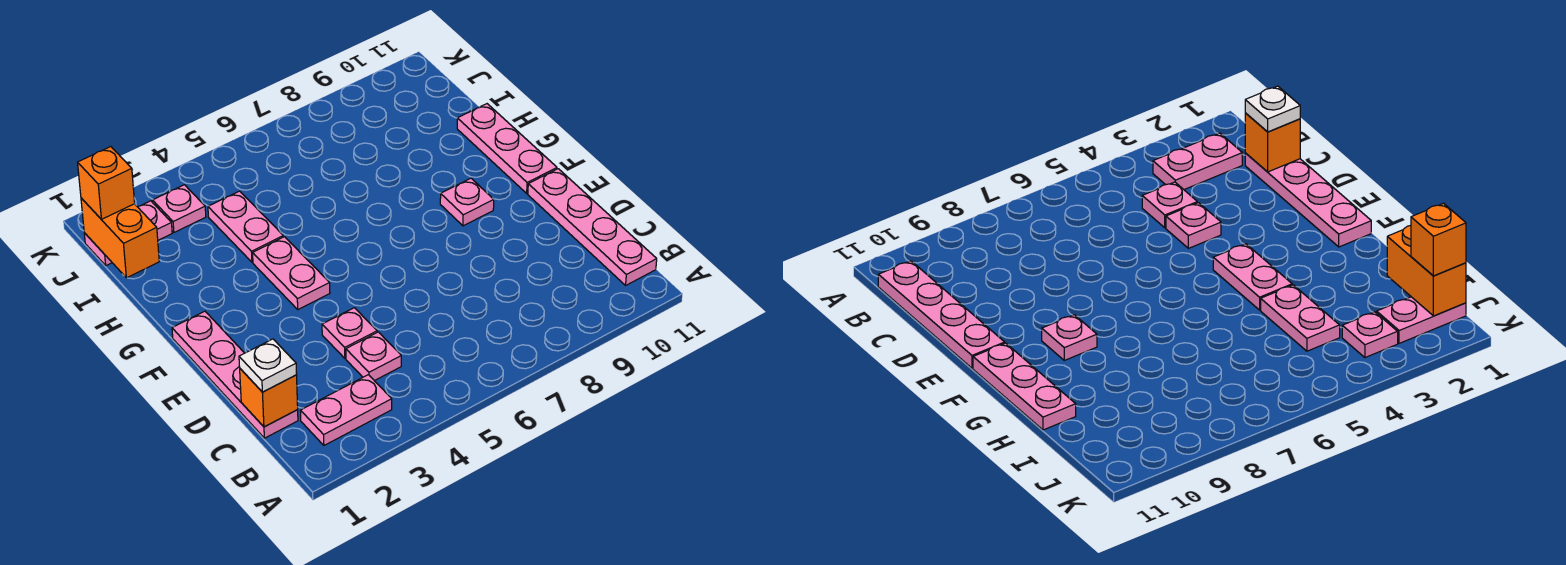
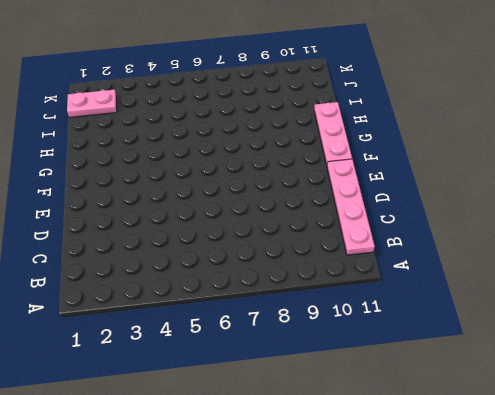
none -> pink 1x2 plate [300,375,392,445]
none -> pink 1x4 plate [172,311,298,438]
none -> pink 1x1 plate [346,332,401,381]

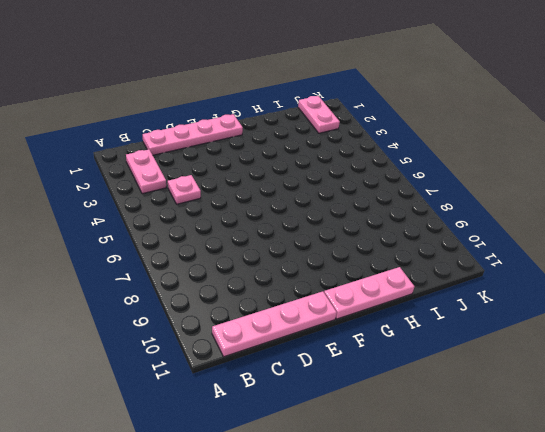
none -> pink 1x1 plate [322,308,377,358]
none -> pink 1x2 plate [253,237,330,309]
none -> pink 1x1 plate [440,178,494,226]

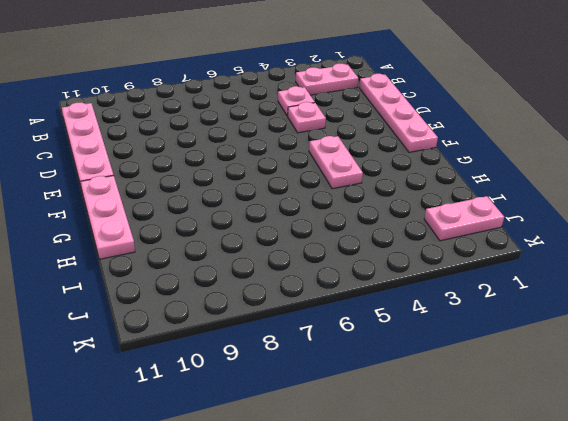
none -> pink 1x1 plate [440,178,494,226]
none -> pink 1x2 plate [208,191,283,262]
none -> pink 1x1 plate [152,185,206,232]

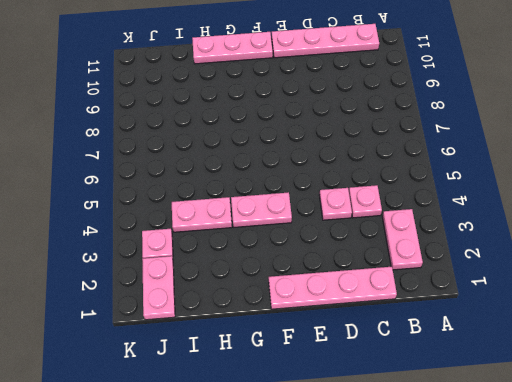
none -> pink 1x1 plate [440,178,494,226]
none -> orange 1x1 brick [240,369,298,427]
none -> orange 1x2 brick [81,198,159,278]

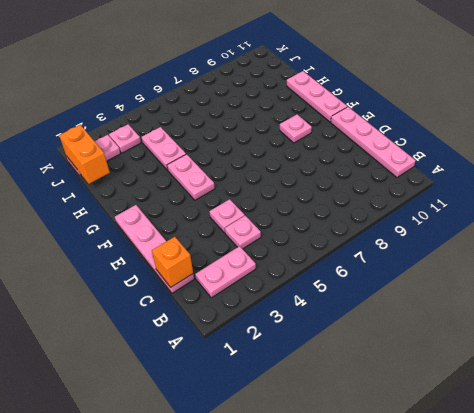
none -> white 1x1 plate [239,339,297,392]
none -> orange 1x1 brick [78,147,135,219]

